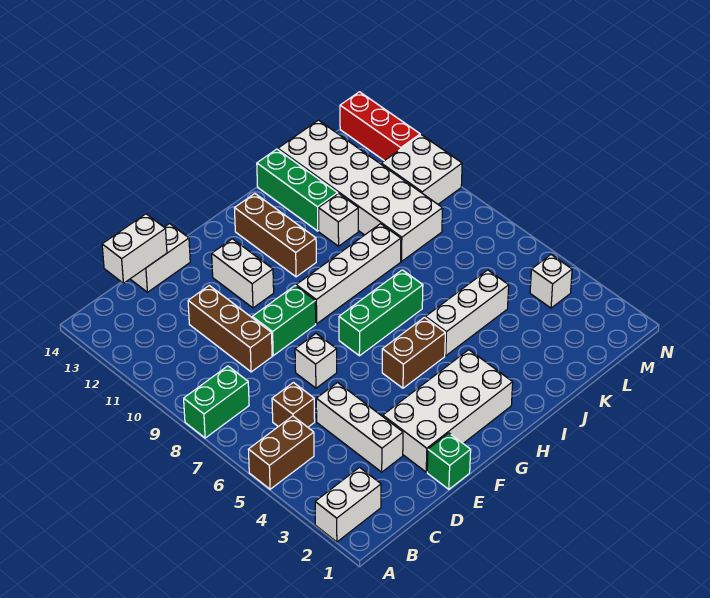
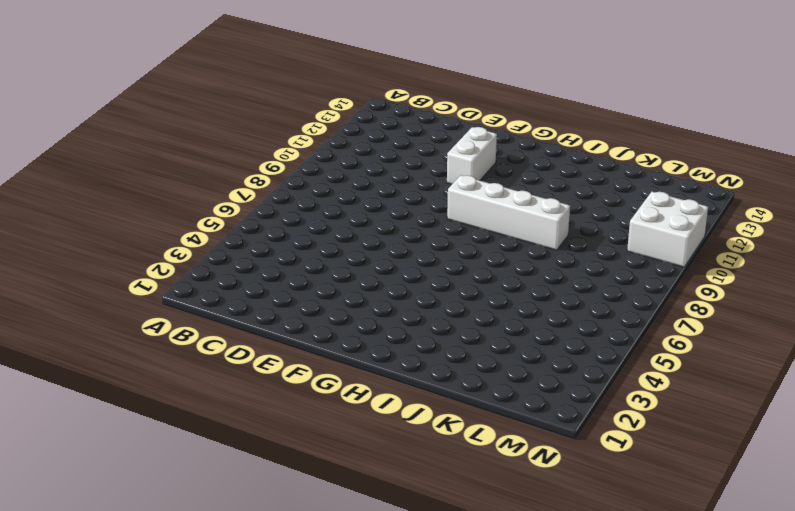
none -> white 1x2 brick [315,467,381,542]
none -> brown 1x2 brick [248,416,314,489]
none -> green 1x2 brick [184,366,249,438]

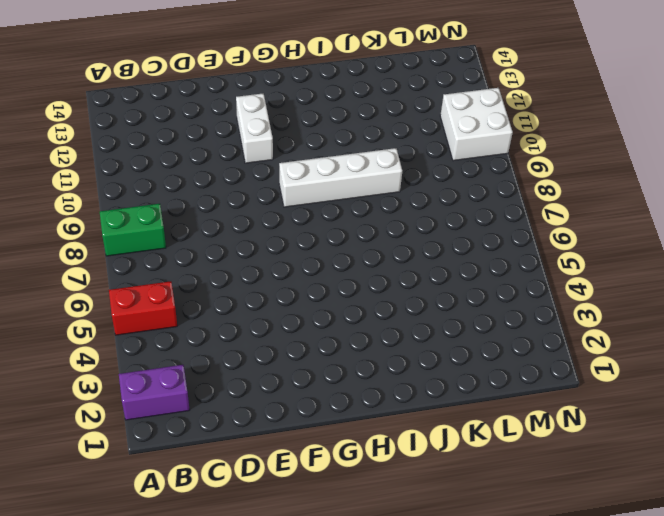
purple 1x2 brick [119,365,190,420] -> white 1x2 brick [315,467,381,542]
red 1x2 brick [109,281,177,335] -> brown 1x2 brick [248,416,314,489]
none -> brown 1x1 brick [272,383,315,427]
none -> white 1x3 brick [316,383,403,472]
none -> brown 1x3 brick [188,286,272,372]

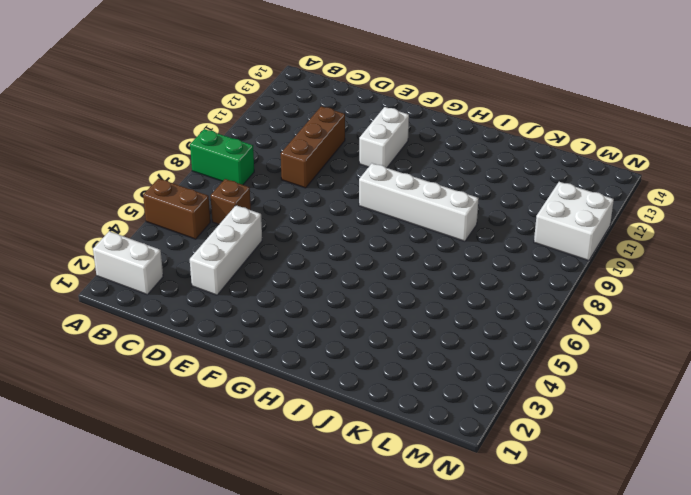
none -> white 1x2 brick [131,224,190,292]
none -> green 1x1 brick [427,433,471,489]
none -> white 2x4 brick [383,350,513,472]

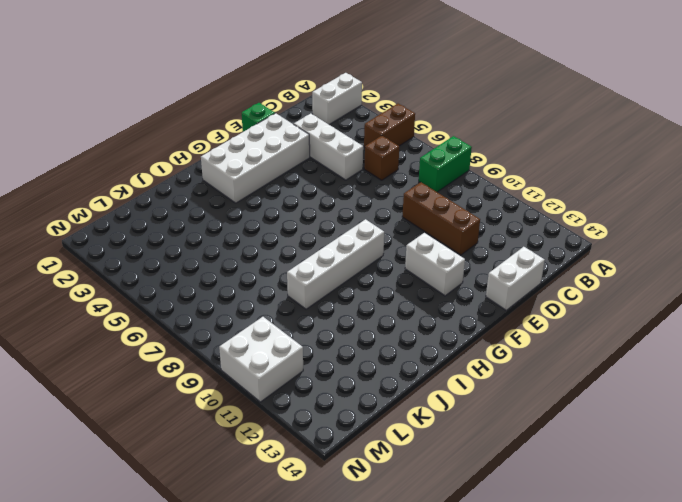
none -> white 1x1 brick [295,334,337,388]
none -> green 1x2 brick [252,286,316,356]
none -> brown 1x2 brick [382,317,445,388]

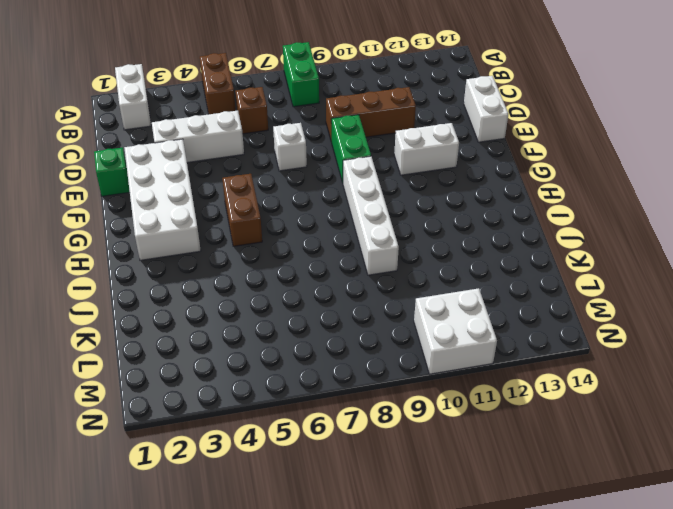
none -> green 1x3 brick [339,270,423,356]
none -> brown 1x3 brick [235,194,316,277]
none -> white 1x3 brick [425,270,509,356]

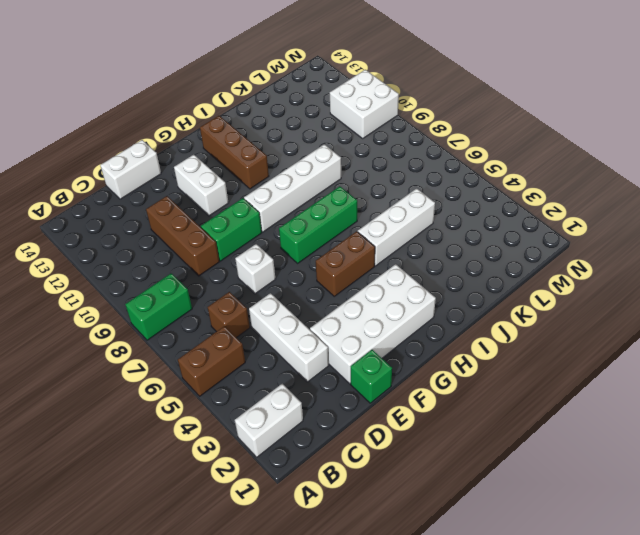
none -> white 1x1 brick [319,194,358,246]
none -> green 1x3 brick [257,149,338,231]
none -> white 2x6 brick [278,120,443,261]

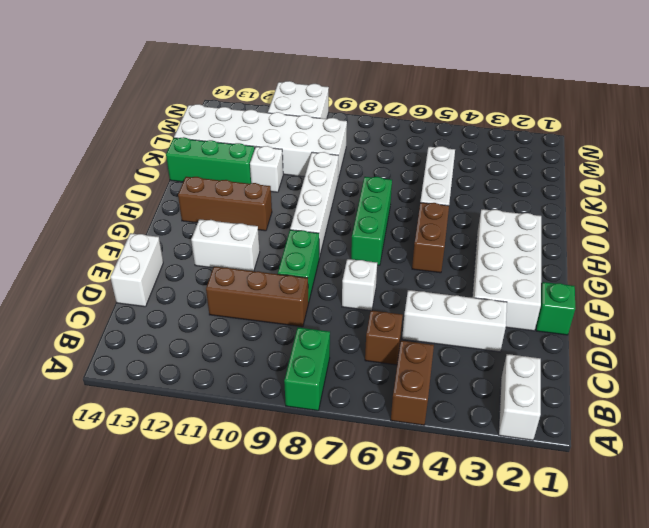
none -> white 1x1 brick [530,255,572,308]
none -> red 1x3 brick [340,92,420,161]
none -> white 1x2 brick [102,214,167,283]

